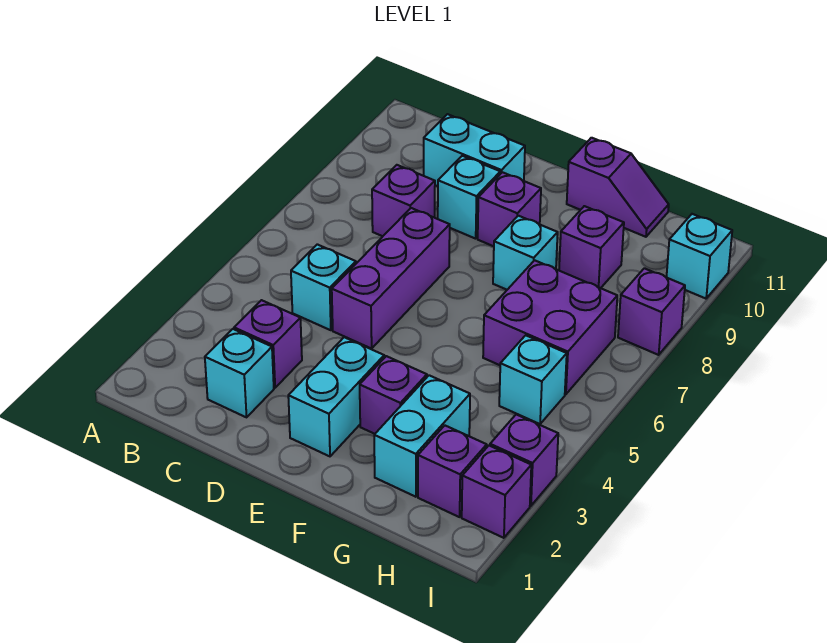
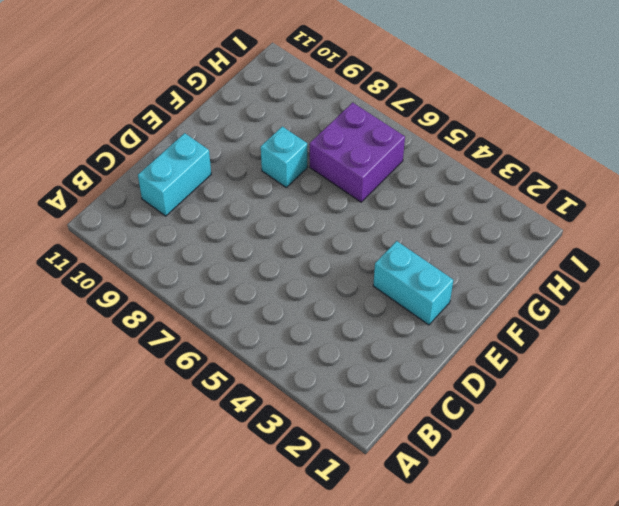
none -> cyan 1x1 brick [205,329,274,417]
none -> purple 1x1 brick [234,300,302,388]
none -> cyan 1x1 brick [291,244,356,330]

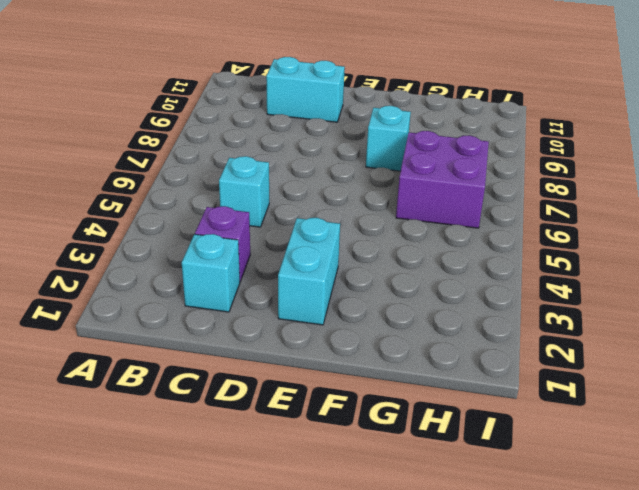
none -> purple 1x1 brick [372,165,435,236]
none -> purple 1x3 brick [332,208,450,349]
none -> cyan 1x1 brick [438,156,500,239]

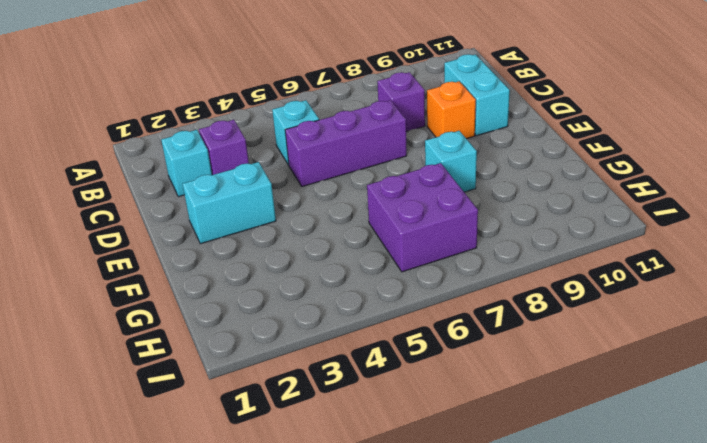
orange 1x1 brick [427,82,476,139] -> cyan 1x1 brick [438,156,500,239]
none -> purple 1x1 brick [478,172,541,246]
none -> purple 1x1 brick [360,356,427,434]
none -> purple 1x2 slope [567,138,669,237]

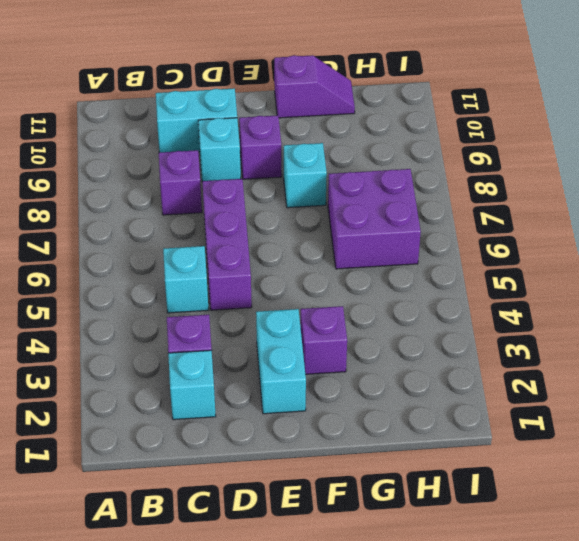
none -> cyan 1x2 brick [374,375,470,497]
none -> purple 1x1 brick [559,206,624,288]
none -> purple 1x1 brick [418,426,487,517]

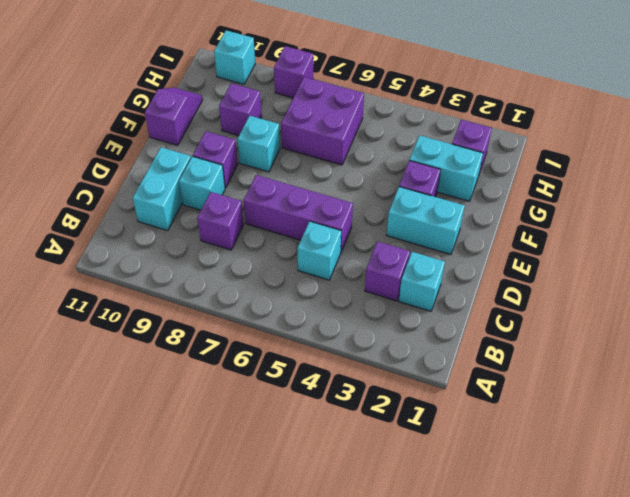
none -> cyan 1x1 brick [499,335,567,424]
none -> purple 1x1 brick [462,446,531,538]
none -> purple 1x1 brick [490,414,558,506]

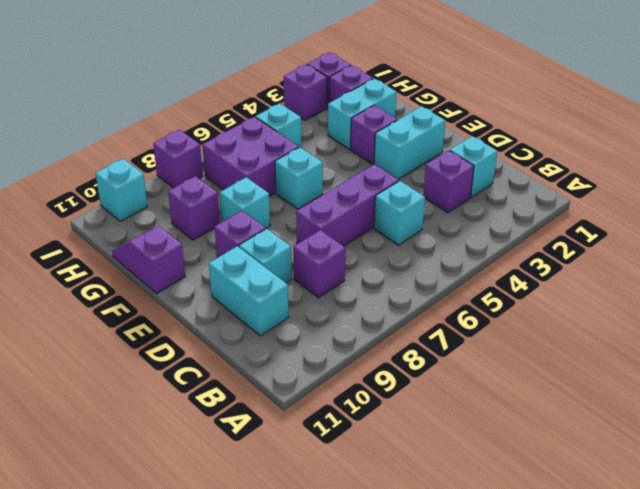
cyan 1x1 brick [275,147,323,209] -> none

